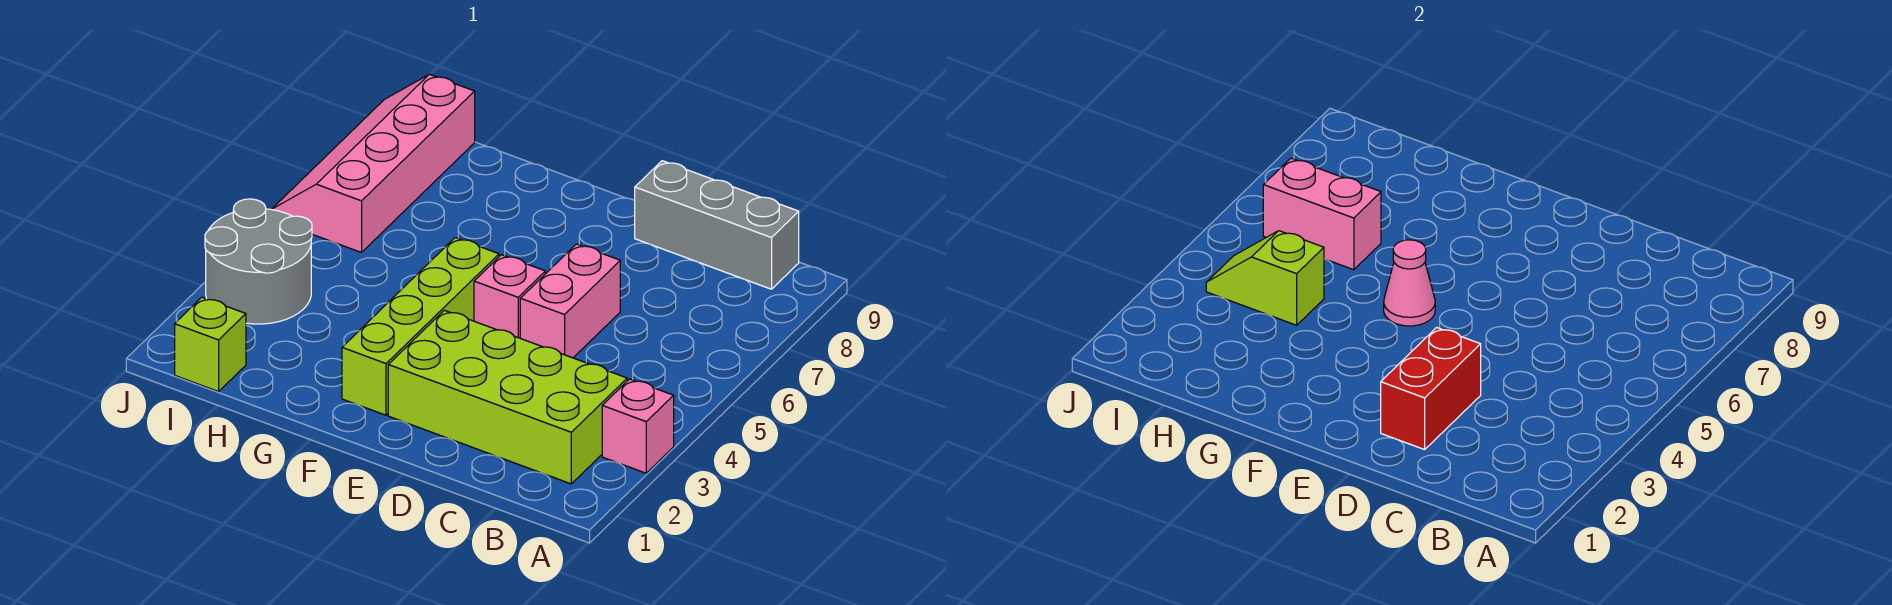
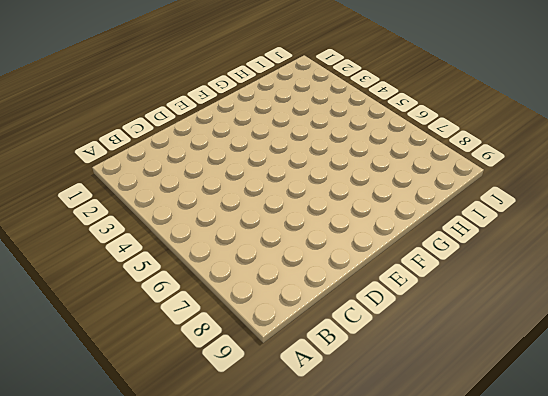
none -> pink 1x1 brick [602,379,674,473]
none -> lime 2x4 brick [388,310,627,484]
none -> grey 1x3 brick [635,161,799,289]

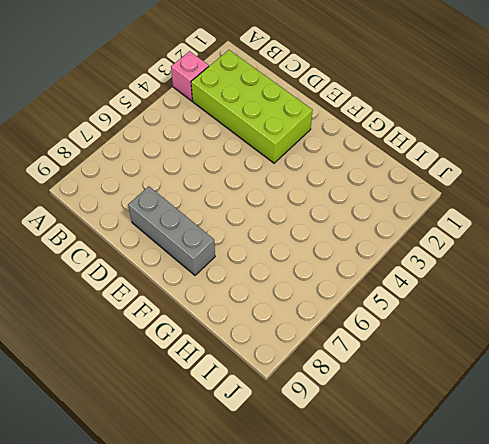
grey 1x3 brick [128,186,215,275] -> grey 1x3 brick moved to [635,161,799,289]
none -> pink 1x2 brick [520,244,620,358]
none -> pink 1x1 brick [474,255,545,338]
none -> lime 1x4 brick [342,238,499,415]

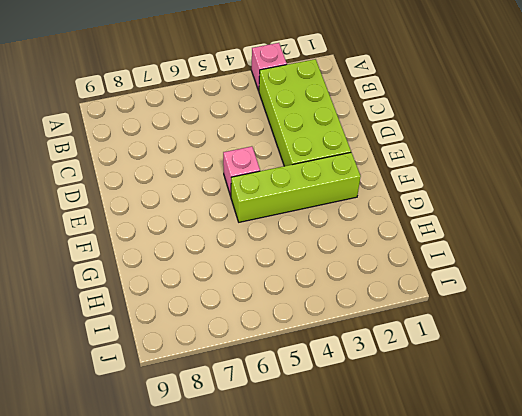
none -> grey 1x3 brick [635,161,799,289]
none -> pink 1x2 brick [520,244,620,358]
none -> lime 1x1 brick [175,297,246,392]

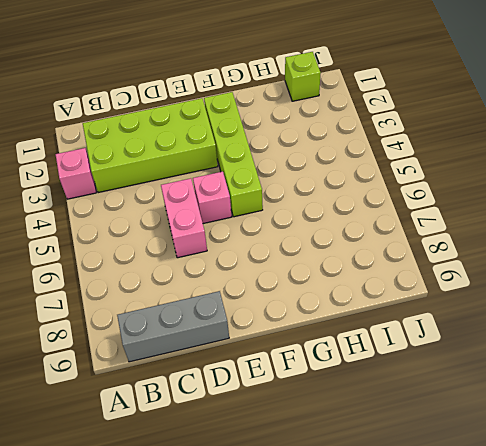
none -> grey 2x2 round brick [205,199,312,324]
none -> pink 2x4 slope [272,74,475,253]
none -> red 1x2 brick [1381,328,1481,450]

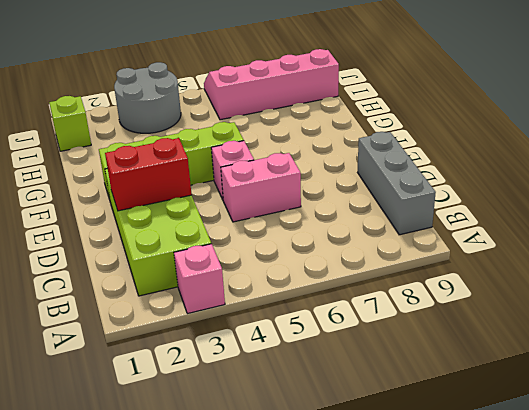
none -> pink 1x1 cone [1384,240,1435,326]
none -> lime 1x2 slope [1206,231,1324,325]
none -> pink 1x2 brick [1263,158,1381,270]

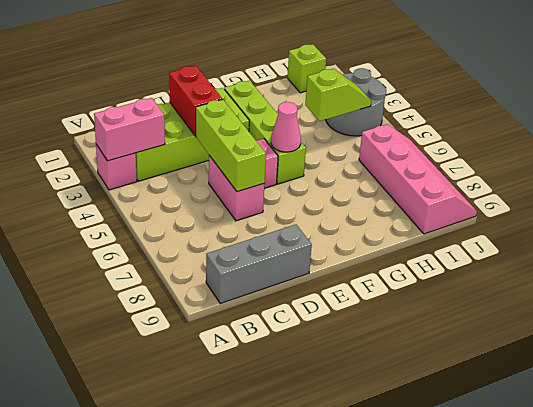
pink 1x2 brick [94,98,165,161] -> pink 1x2 brick moved to [1263,158,1381,270]
lime 1x3 brick [196,99,266,192] -> none

